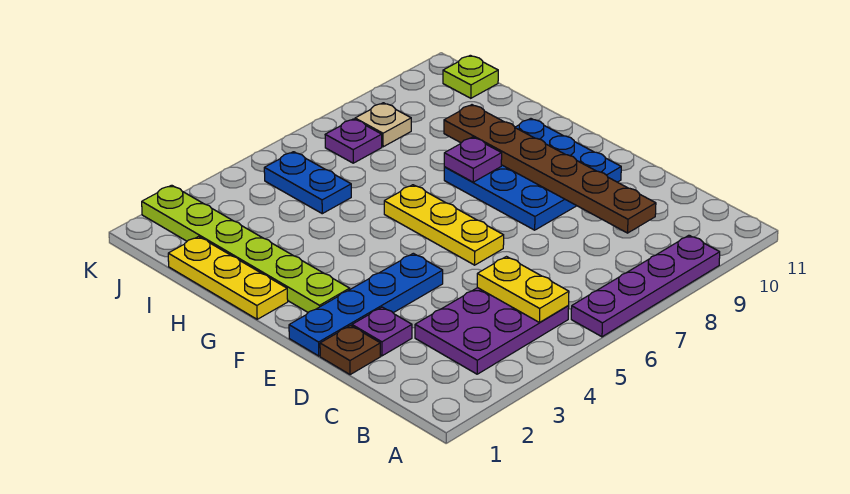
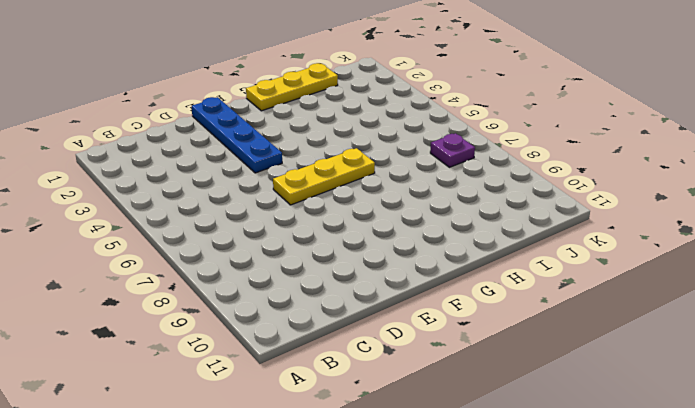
none -> purple 1x4 plate [571,235,720,337]
none -> purple 2x3 plate [415,288,569,374]
none -> brown 1x1 plate [320,326,380,375]

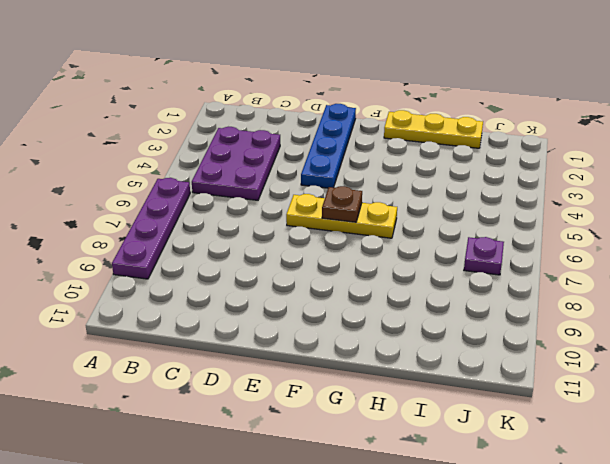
brown 1x1 plate [322,186,362,222] -> brown 1x1 plate moved to [320,326,380,375]
none -> purple 1x1 plate [352,307,412,356]
none -> blue 3x3 plate [444,119,621,230]
none -> lime 1x6 plate [142,185,350,312]

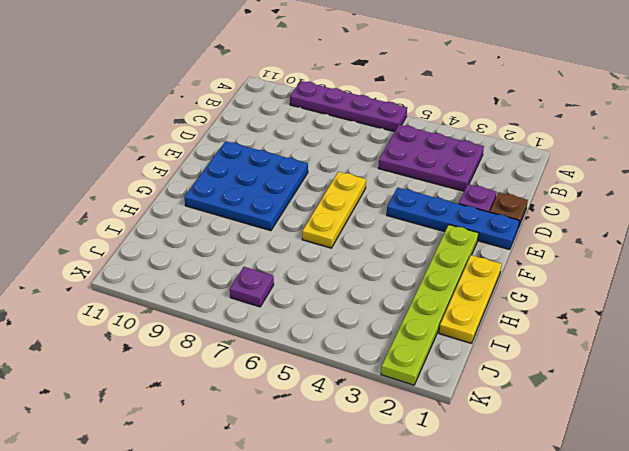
none -> blue 1x2 plate [264,152,351,214]
none -> tan 1x1 plate [355,103,411,147]
none -> lime 1x1 plate [443,55,498,98]

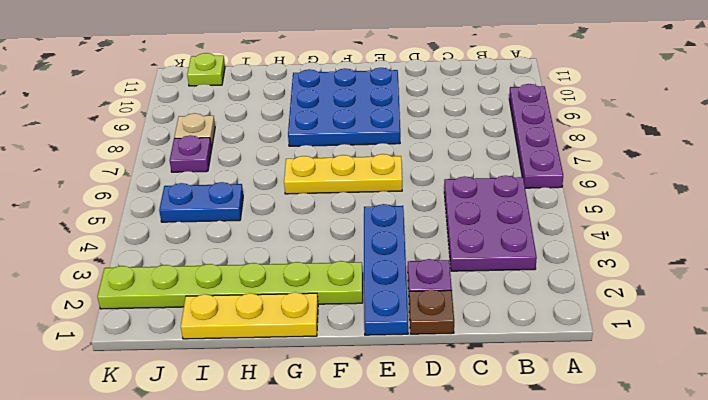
none -> yellow 1x2 plate [477,257,569,322]
none -> brown 1x6 plate [444,105,656,233]
none -> purple 1x1 plate [444,137,502,182]

